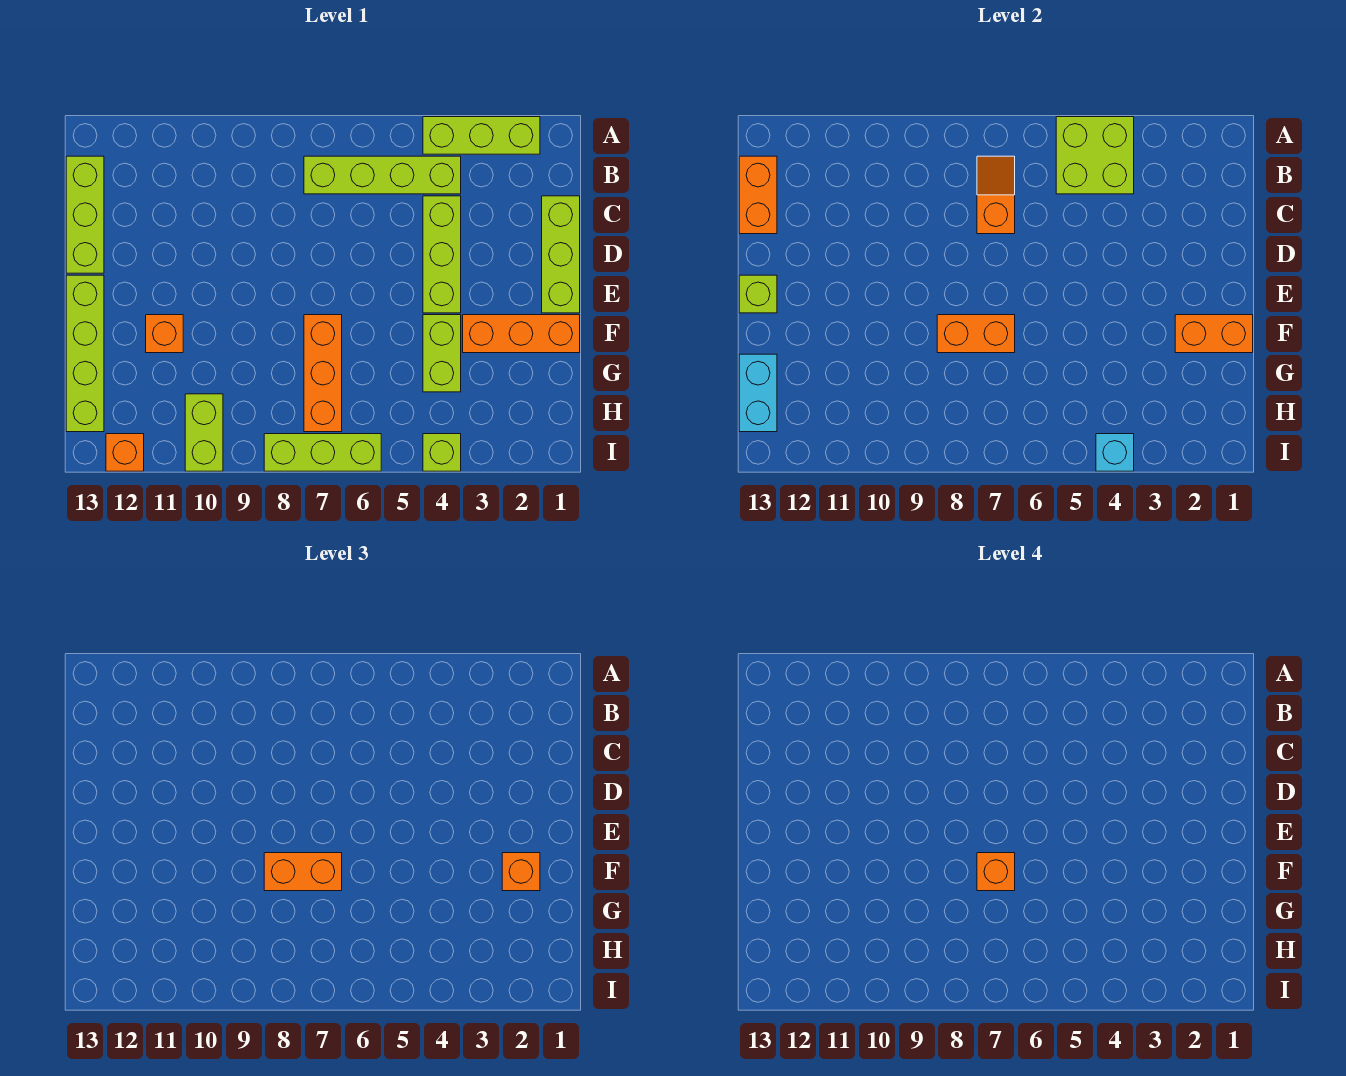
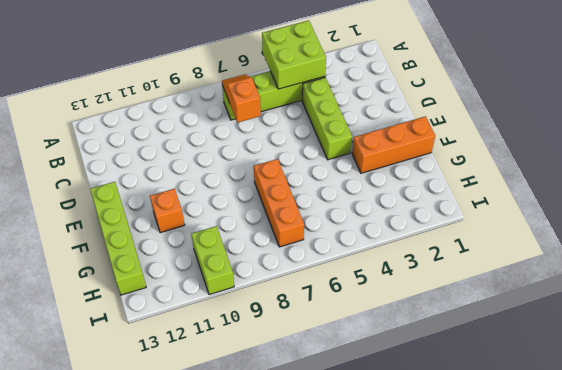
none -> lime 1x3 brick [423,117,540,154]
none -> lime 1x3 brick [66,156,104,273]
none -> lime 1x3 brick [542,196,580,313]

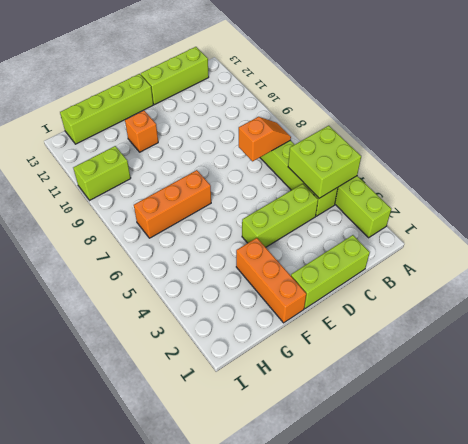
none -> lime 1x2 brick [423,315,461,392]
none -> lime 1x1 brick [423,434,461,471]
none -> lime 1x3 brick [264,434,381,471]

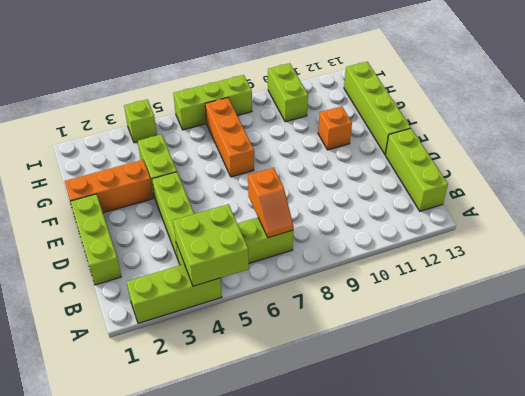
none -> orange 1x1 brick [106,434,144,471]
none -> orange 1x2 brick [739,156,777,234]
none -> lime 1x1 brick [739,275,777,313]

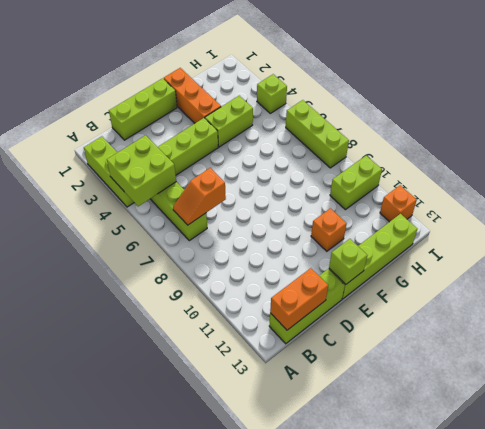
none -> orange 1x3 brick [304,315,342,432]
none -> orange 1x2 brick [1175,315,1253,353]
none -> orange 1x2 brick [937,315,1015,353]

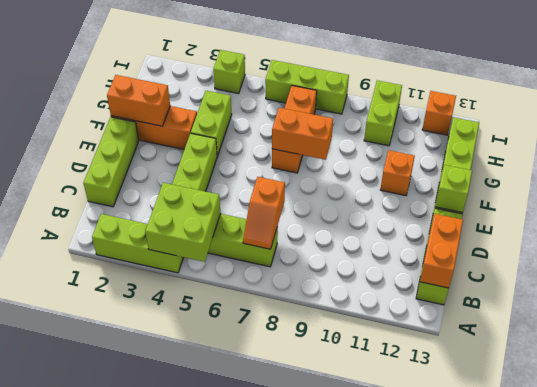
none -> cyan 1x2 brick [739,354,777,432]
none -> cyan 1x1 brick [1096,434,1134,471]
none -> orange 1x1 brick [502,853,540,891]

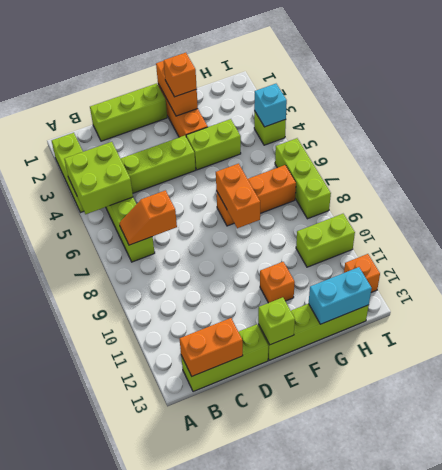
none -> orange 1x2 brick [264,853,342,891]
none -> orange 1x1 brick [977,853,1015,891]

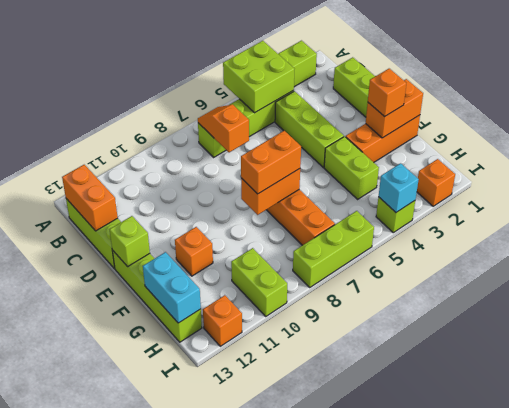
orange 1x1 brick [417,159,455,206] -> orange 1x1 brick moved to [977,853,1015,891]

